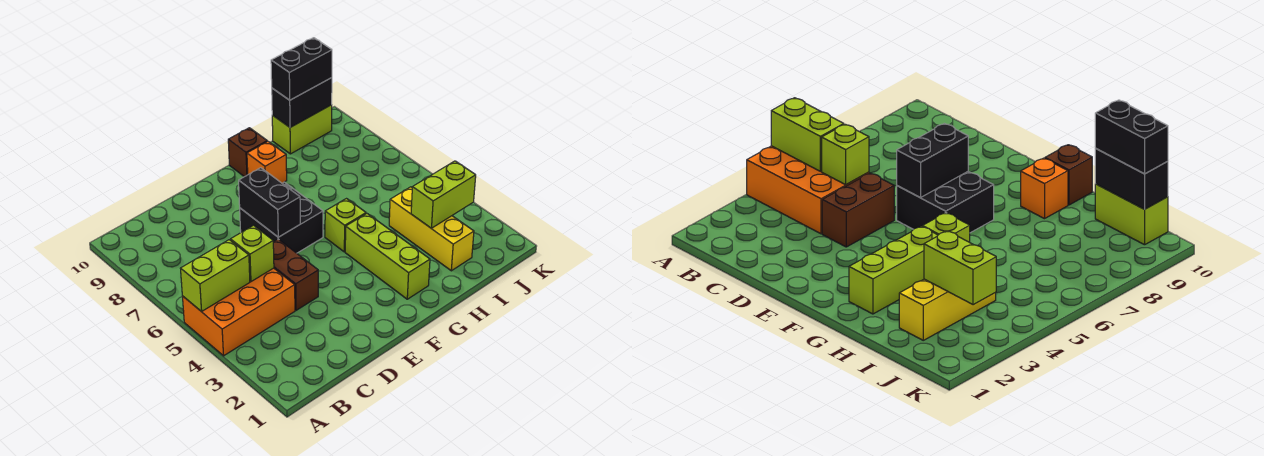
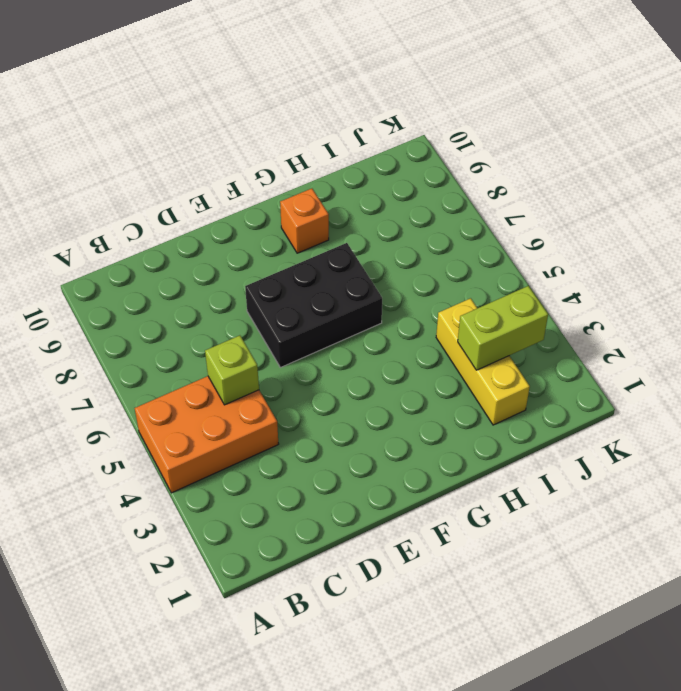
black 2x3 brick [245,243,382,368] -> black 2x2 brick [240,182,323,253]
none -> brown 1x2 brick [273,239,318,310]
none -> lime 1x3 brick [345,214,430,299]
none -> lime 1x1 brick [325,199,366,252]

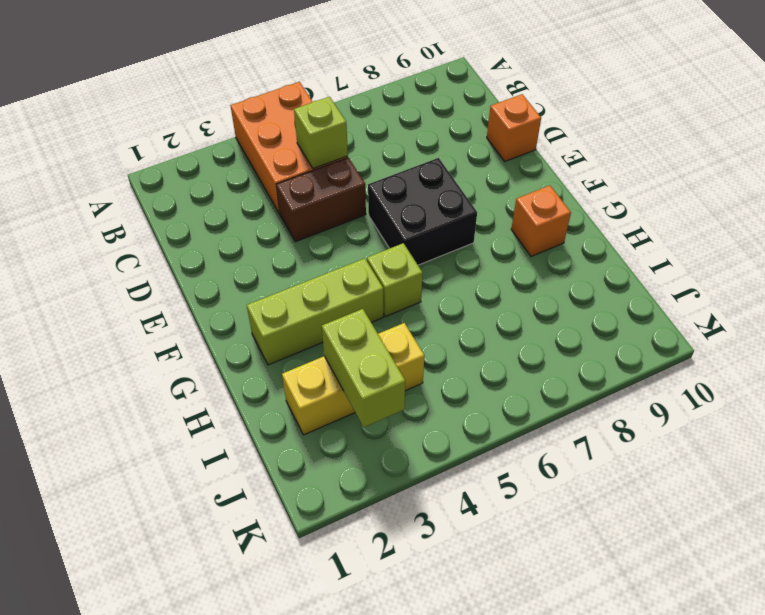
orange 1x1 brick [487,94,541,161] -> none
none -> brown 1x1 brick [228,128,267,177]
none -> lime 1x2 brick [272,105,332,154]
none -> lime 1x2 brick [180,240,250,312]

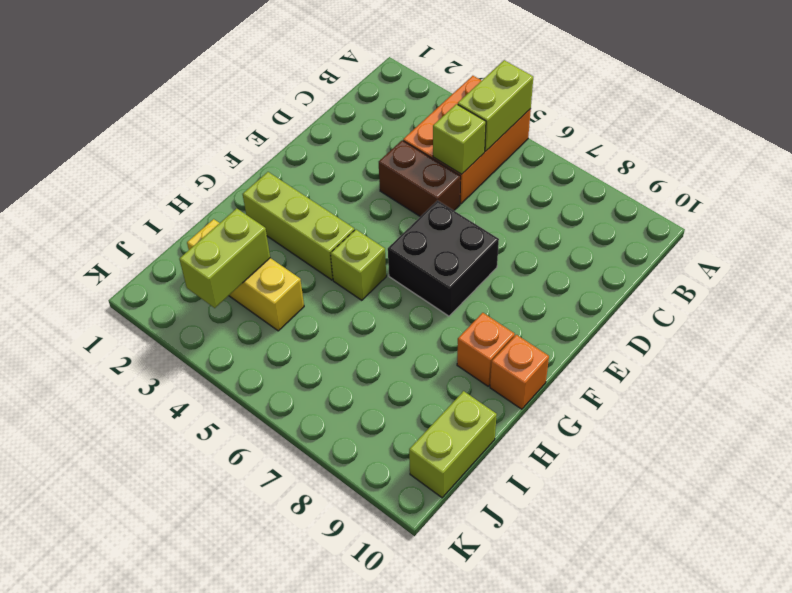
orange 1x1 brick [490,335,549,409] -> brown 1x1 brick [228,128,267,177]
none -> black 1x2 brick [239,168,300,237]
none -> black 1x2 brick [272,78,332,127]
none -> black 1x2 brick [271,38,332,100]

